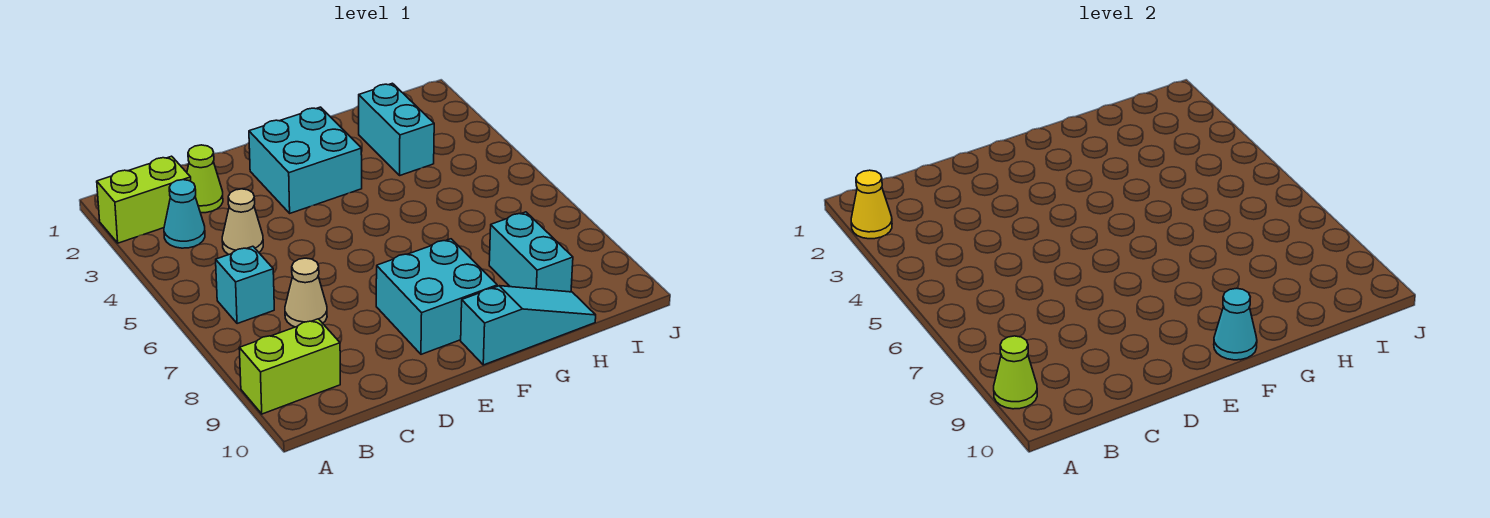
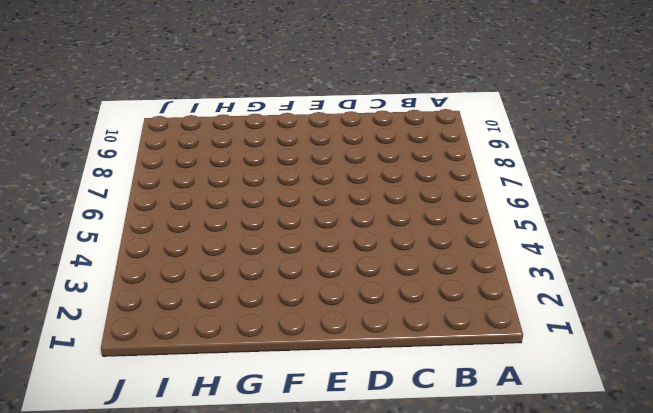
none -> lime 1x2 brick [97,156,191,243]
none -> lime 1x2 brick [239,319,340,414]
none -> cyan 1x1 cone [164,180,205,248]

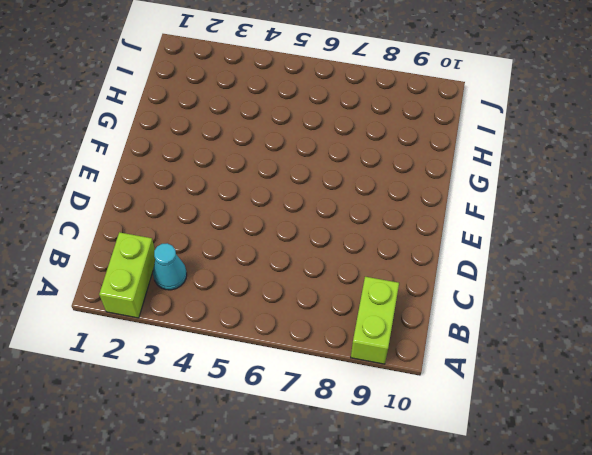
none -> cyan 1x1 brick [216,246,274,324]
none -> lime 1x1 cone [187,145,223,213]
none -> tan 1x1 cone [222,189,263,255]

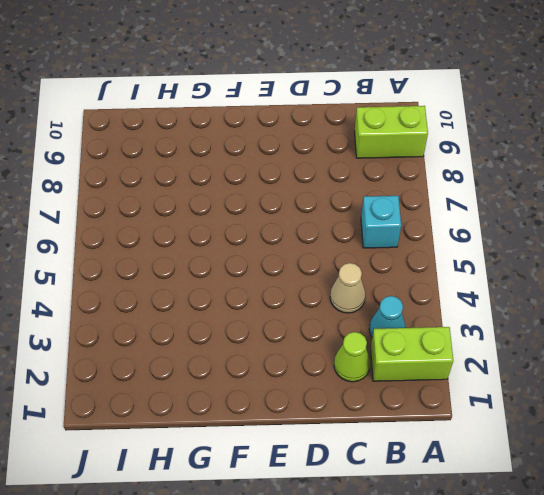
none -> tan 1x1 cone [285,258,327,327]
none -> cyan 2x2 brick [249,107,362,213]
none -> cyan 2x2 brick [376,239,497,354]

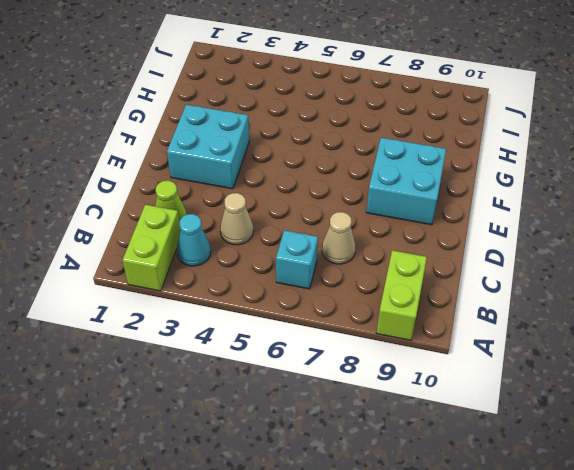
none -> cyan 1x3 slope [461,286,596,365]
none -> cyan 1x2 brick [359,83,434,175]
none -> cyan 1x2 brick [489,212,573,292]

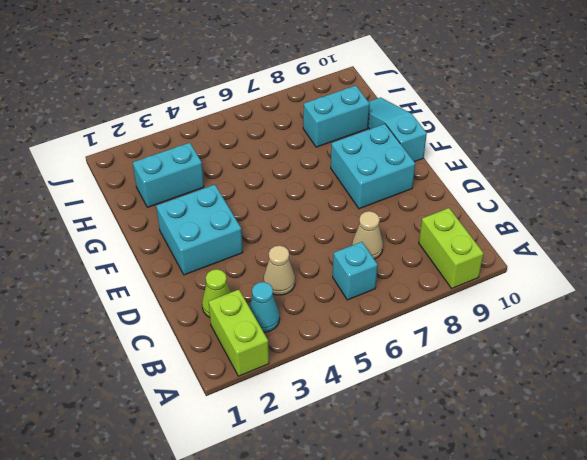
none -> yellow 1x1 cone [851,170,892,239]
none -> lime 1x1 cone [994,336,1037,409]
none -> cyan 1x1 cone [1214,288,1257,360]

